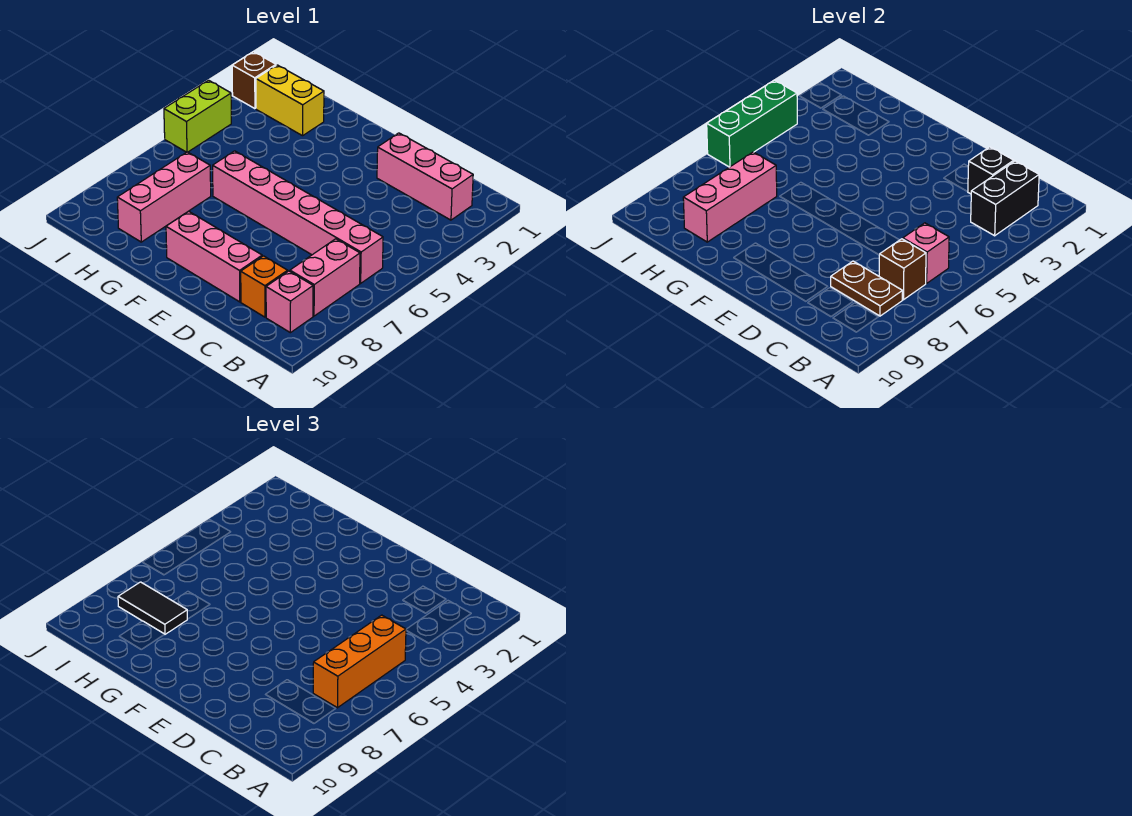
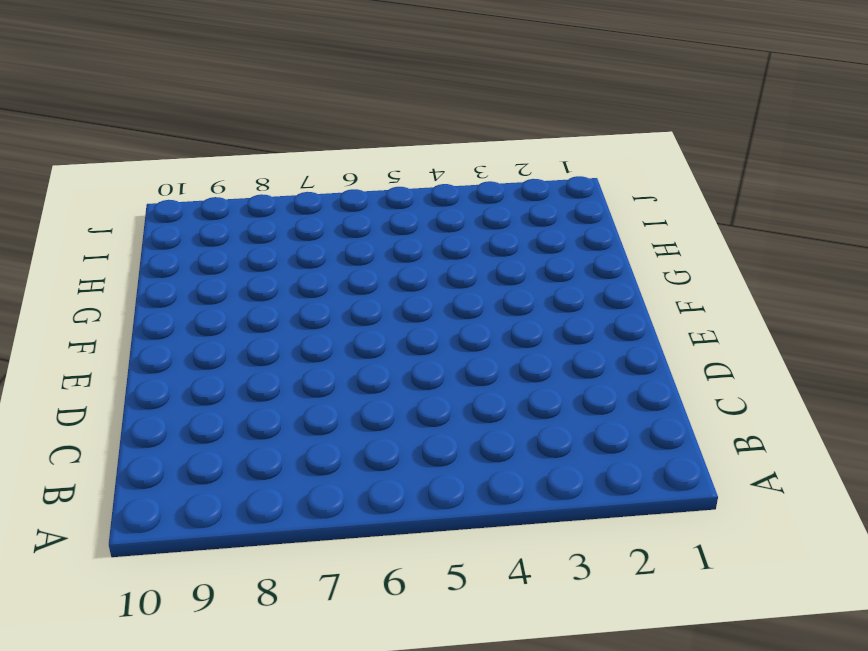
none -> pink 1x3 brick [377,133,473,220]
none -> pink 1x6 brick [213,151,383,283]
none -> pink 1x2 brick [290,239,360,316]

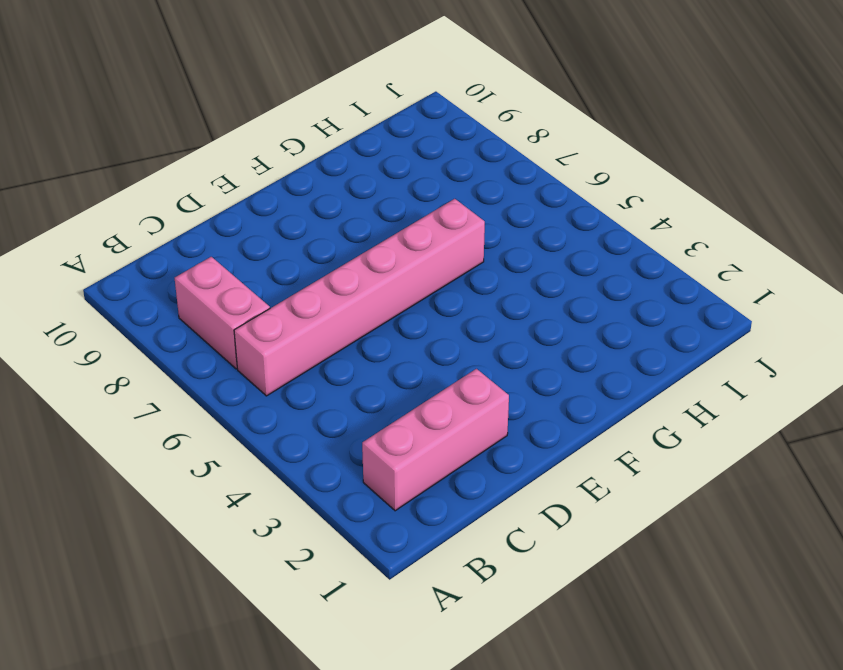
none -> pink 1x1 brick [266,271,313,333]
none -> orange 1x1 brick [241,256,288,317]
none -> pink 1x3 brick [166,211,262,302]

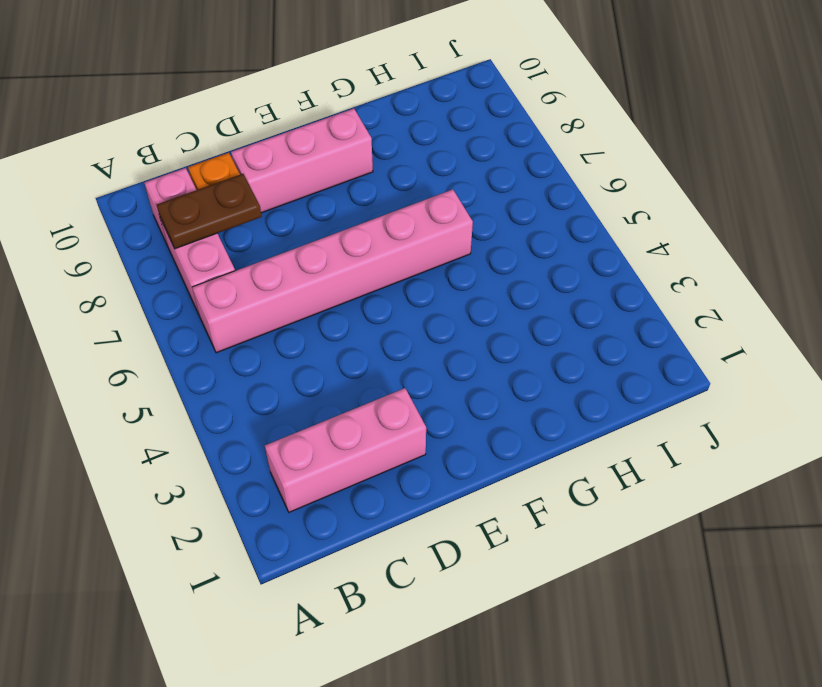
none -> yellow 1x2 brick [256,65,324,136]
none -> pink 1x3 brick [117,152,211,242]
none -> brown 1x1 brick [232,52,276,109]

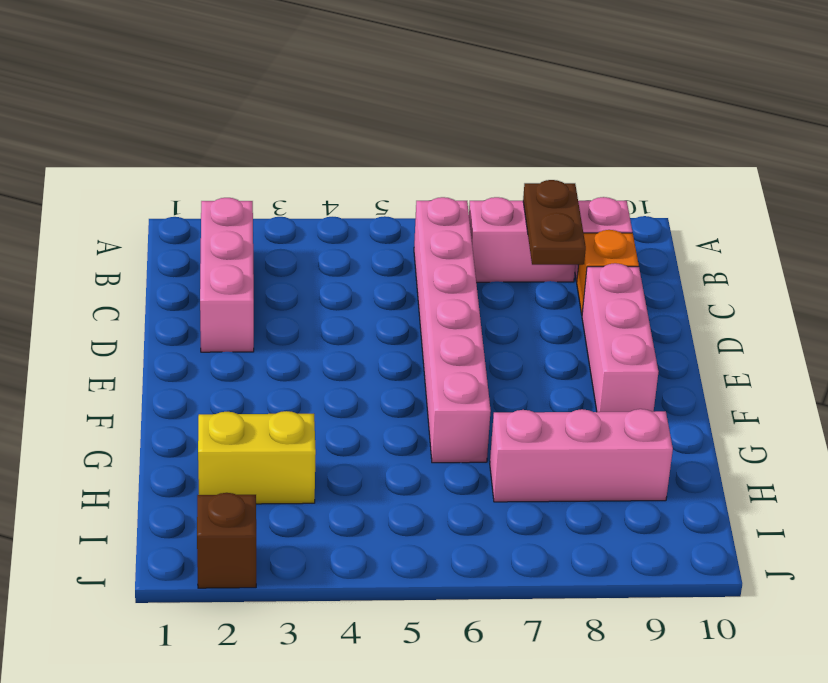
yellow 1x2 brick [198,411,316,504] -> yellow 1x2 brick turned to [256,65,324,136]
none -> lime 1x2 brick [164,80,231,152]
none -> black 1x2 brick [971,161,1039,236]
none -> pink 1x1 brick [903,223,949,283]

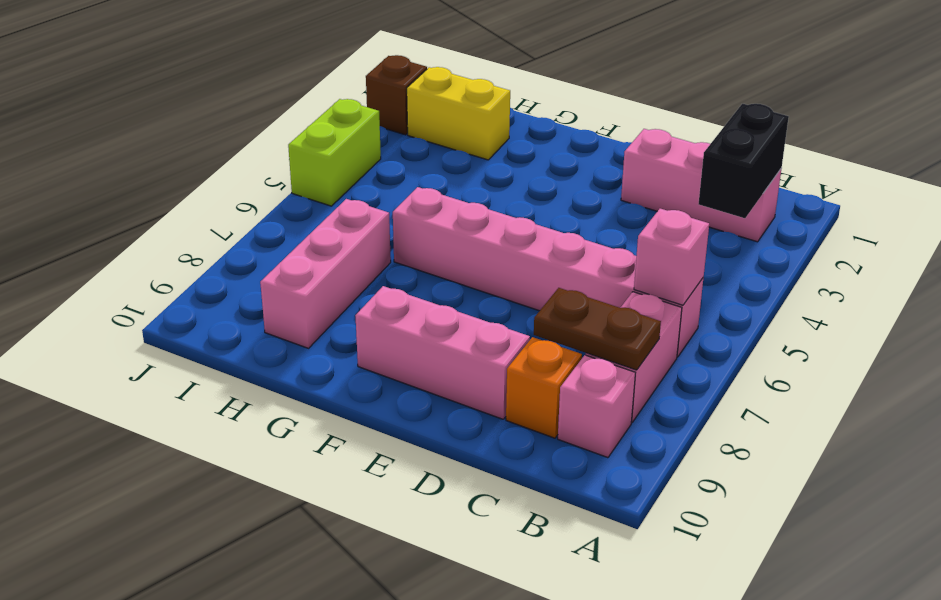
none -> brown 1x1 brick [879,239,926,300]
none -> black 1x1 brick [968,147,1014,194]
none -> pink 1x3 brick [683,152,777,242]

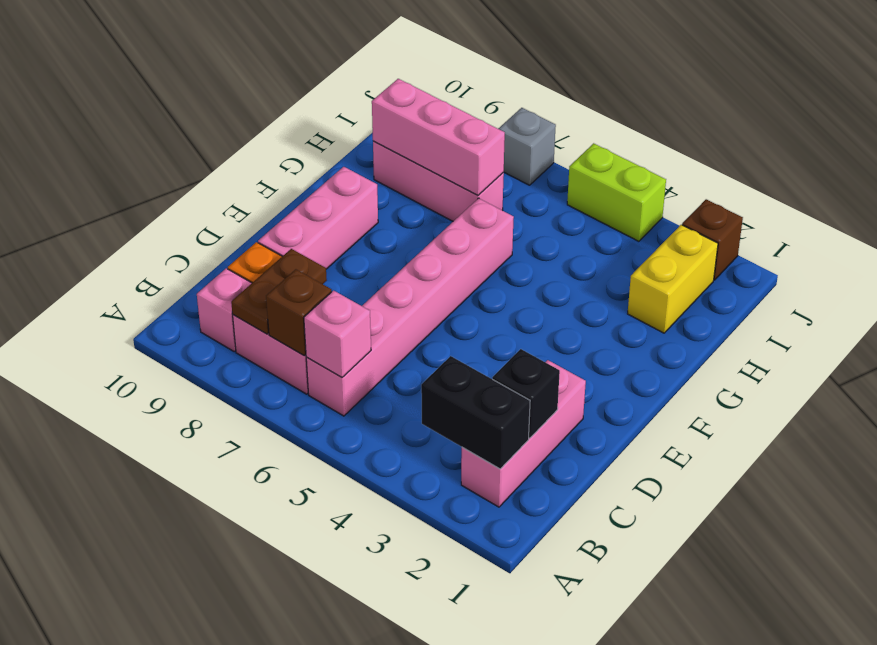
grey 1x1 brick [498,108,556,185] -> none
none -> green 1x3 brick [707,80,797,167]
none -> orange 1x3 brick [313,615,406,708]
none -> black 1x2 tile [118,582,187,634]

